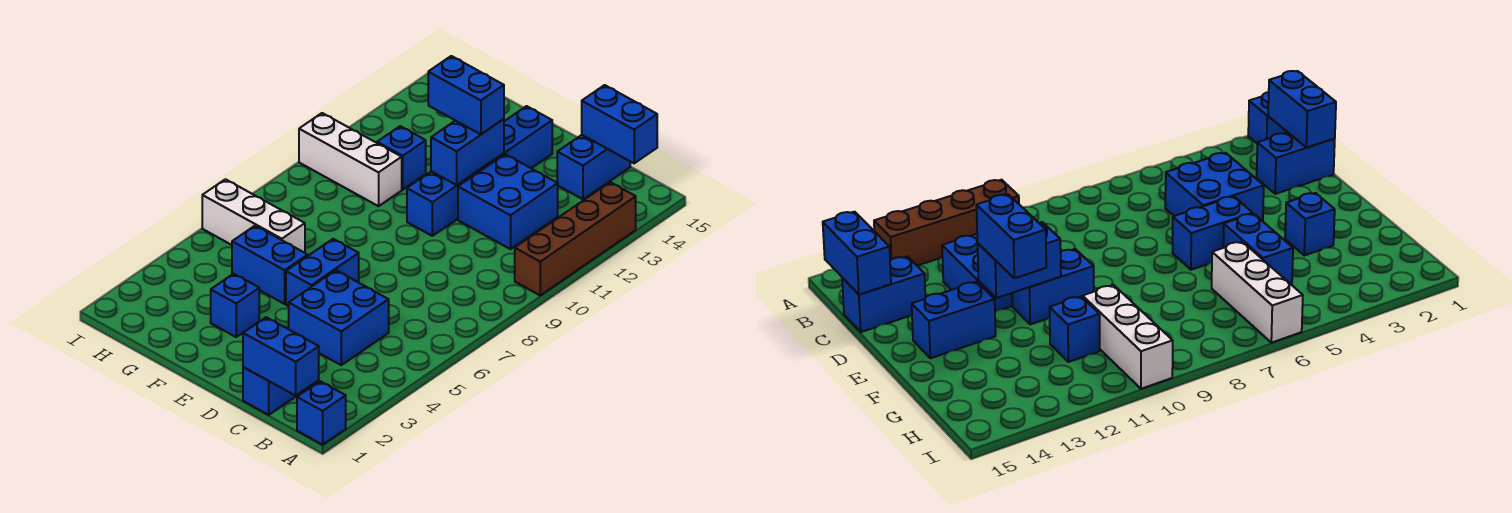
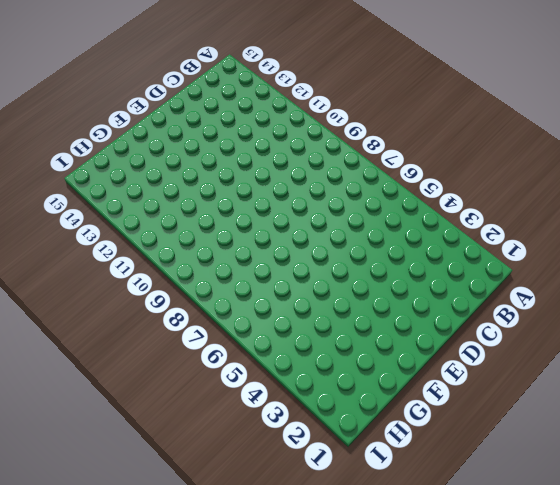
none -> blue 1x1 brick [297,381,346,445]
none -> brown 1x4 brick [515,182,636,295]
none -> blue 1x2 brick [243,367,316,415]

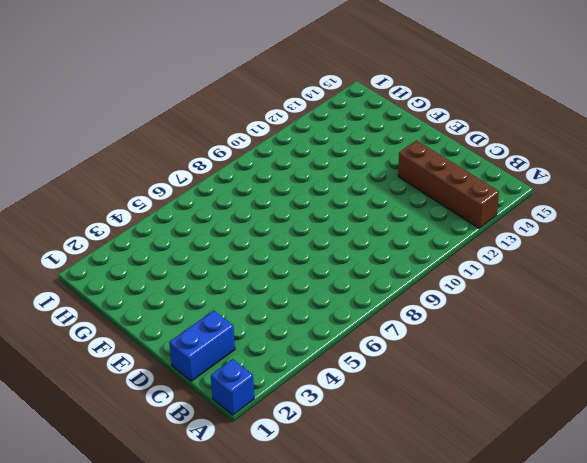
brown 1x4 brick [398,140,499,228] -> brown 1x4 brick turned to [515,182,636,295]
none -> blue 2x2 brick [289,270,389,365]
none -> blue 2x2 brick [458,154,558,249]
none -> blue 1x2 brick [557,135,630,199]

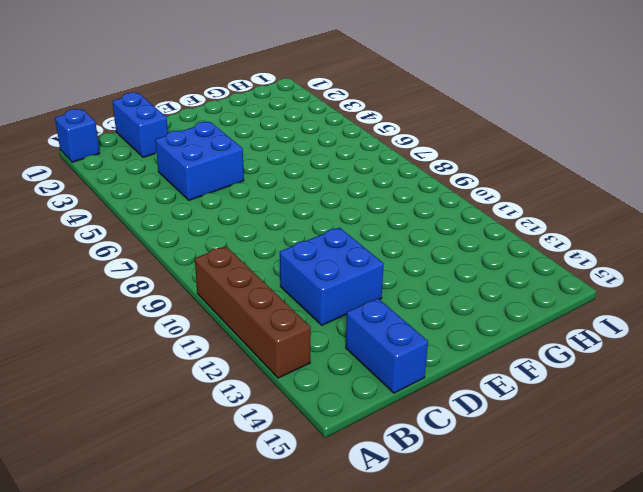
none -> blue 1x2 brick [286,239,359,306]
none -> blue 1x2 brick [407,170,480,236]
none -> blue 1x2 brick [480,106,552,171]

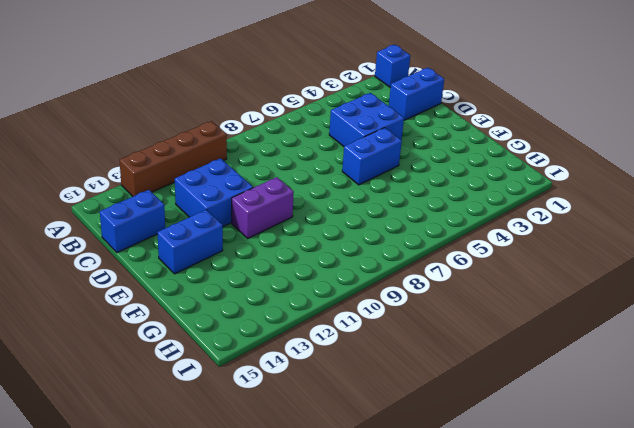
purple 1x2 brick [232,177,294,238] -> blue 1x2 brick [407,170,480,236]
none -> blue 1x1 brick [211,274,259,337]
none -> blue 1x2 brick [232,226,308,304]
none -> white 1x3 brick [202,179,305,253]

